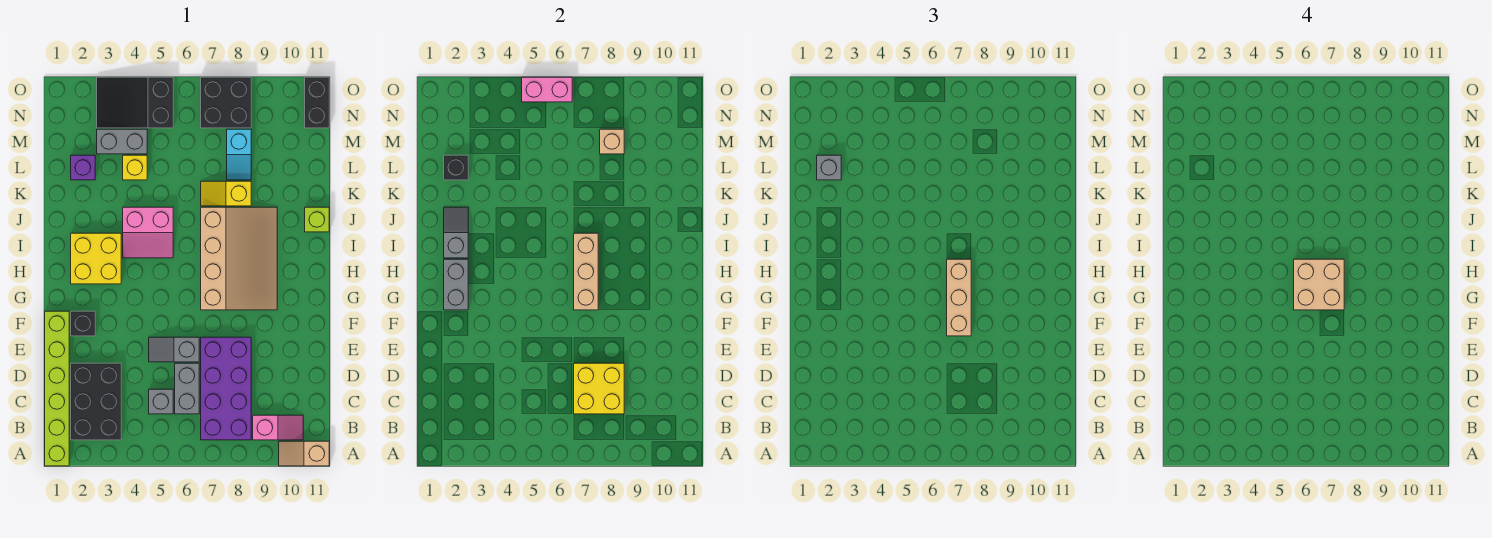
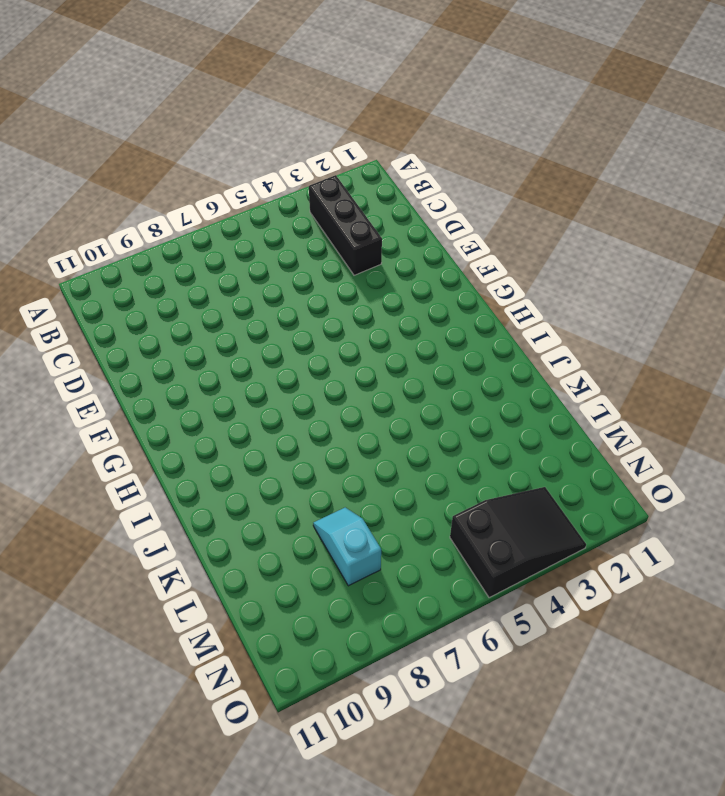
black 1x3 brick [309,175,382,275] -> black 2x3 brick [71,363,121,440]
none -> lime 1x6 brick [45,311,69,466]
none -> tan 1x2 slope [279,441,329,466]
none -> purple 2x4 brick [201,337,251,440]
none -> pink 1x2 slope [253,415,303,440]

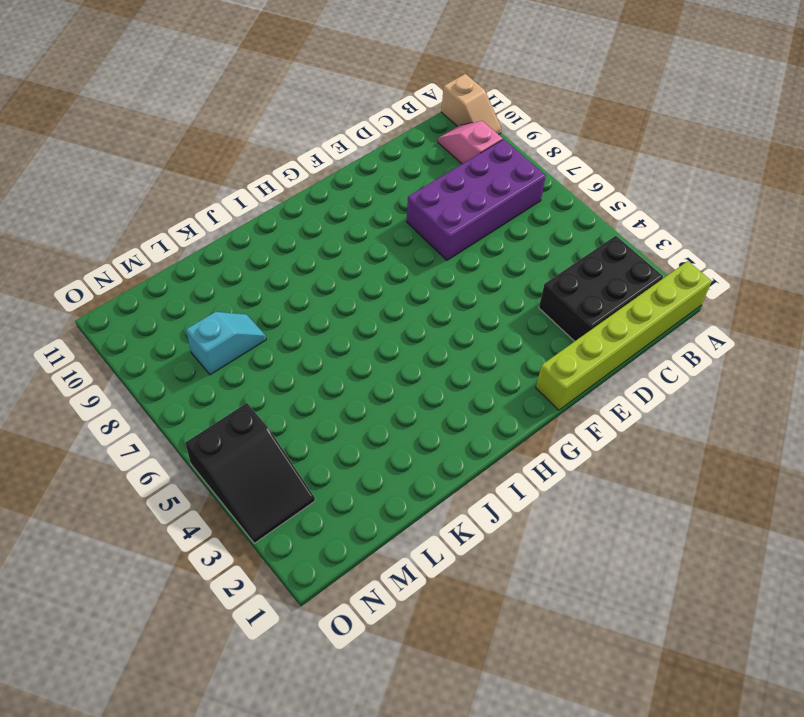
none -> grey 1x1 brick [149,389,173,414]
none -> grey 1x2 brick [175,363,199,414]
none -> grey 1x2 slope [149,337,199,362]
none -> black 1x1 brick [71,311,95,336]

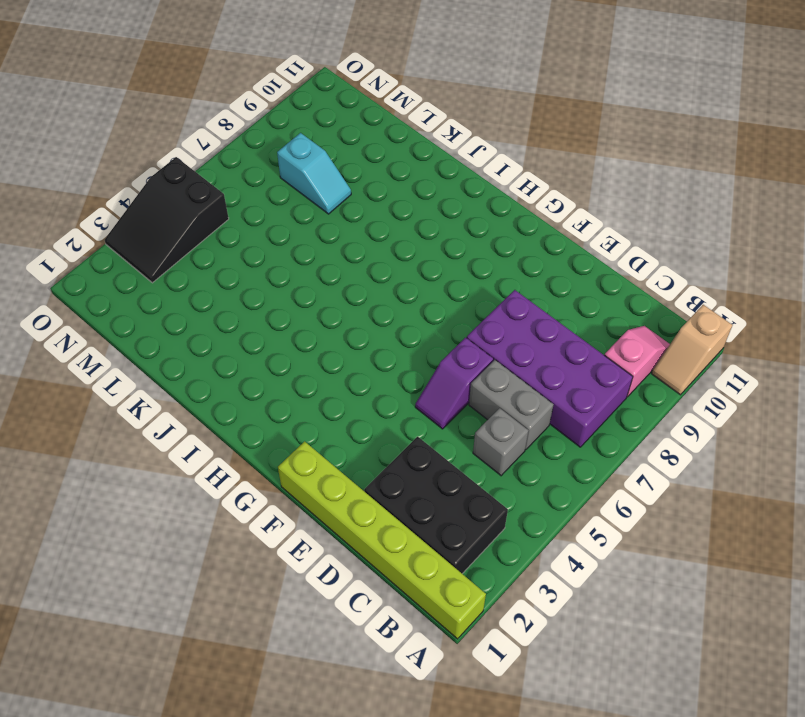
purple 1x2 slope [415,338,493,429] -> grey 1x2 slope [149,337,199,362]
none -> black 1x1 brick [71,311,95,336]
none -> tan 3x4 slope [201,207,277,310]
none -> yellow 2x2 brick [71,233,121,284]
none -> pink 2x2 slope [123,207,173,258]

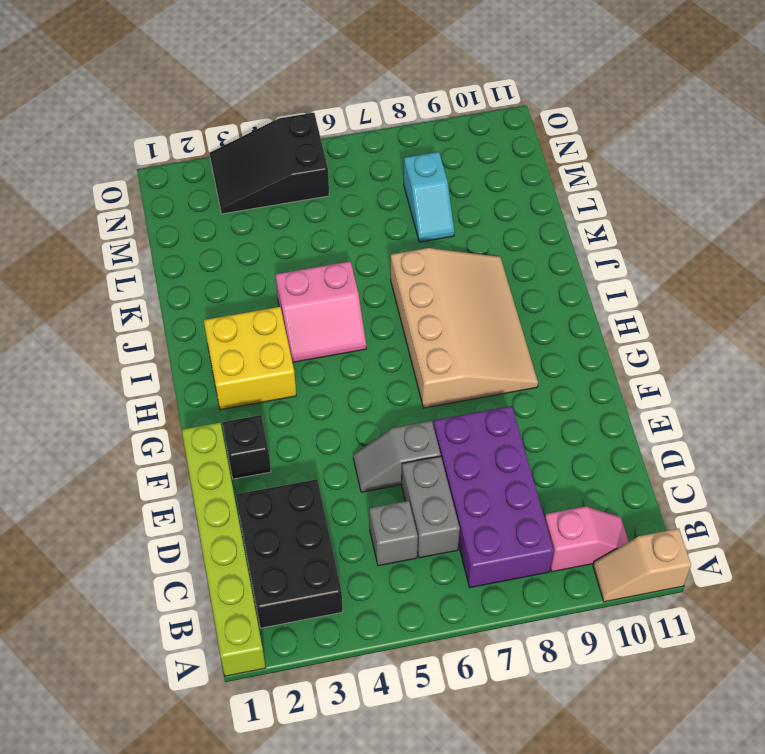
none -> lime 1x1 brick [305,207,329,232]
none -> yellow 1x2 slope [201,181,251,206]
none -> purple 1x1 brick [71,155,95,180]
none -> yellow 1x1 brick [123,155,147,180]

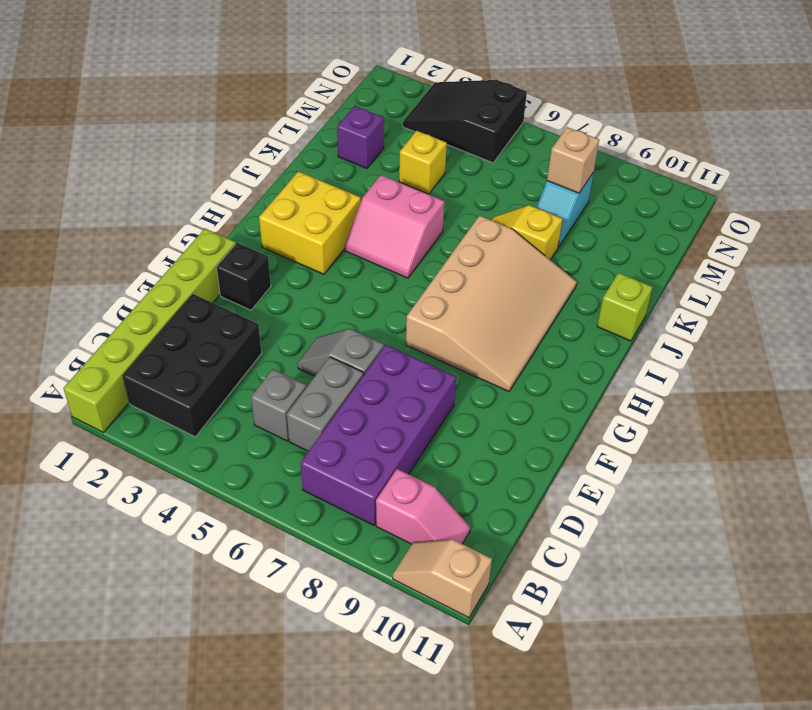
none -> grey 1x2 brick [97,129,147,154]
none -> black 2x2 brick [201,77,251,128]
none -> black 1x2 brick [305,77,329,128]
none -> yellow 2x2 brick [574,363,624,414]

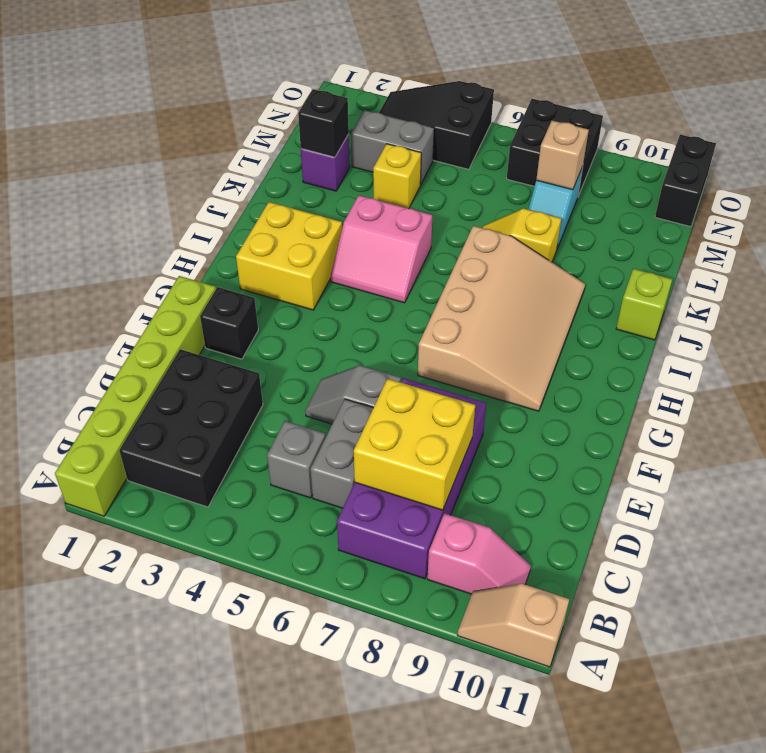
none -> grey 1x2 brick [444,259,468,310]
none -> tan 1x3 brick [574,233,598,310]
none -> grey 1x2 slope [444,207,468,258]
none -> pink 1x2 brick [522,77,572,102]

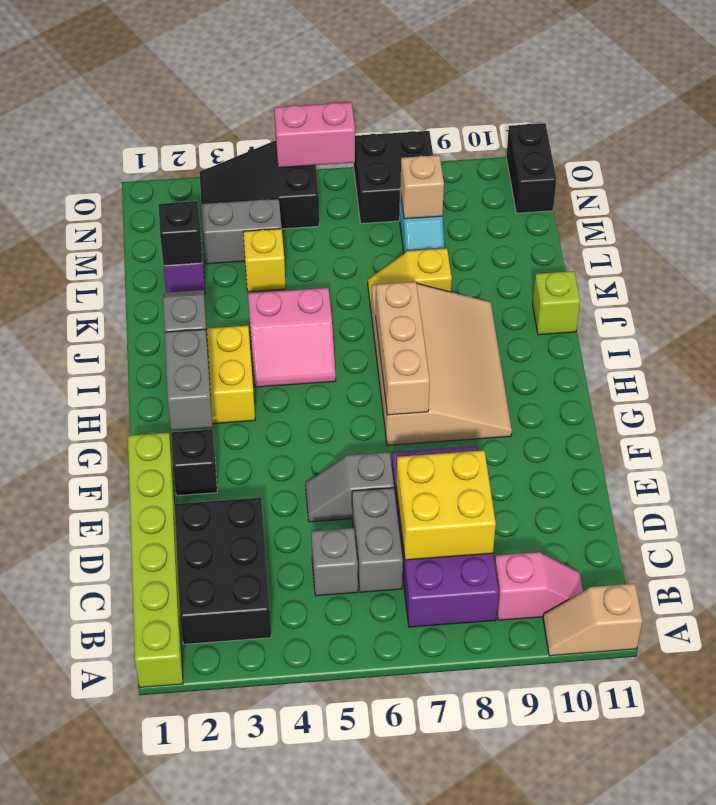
none -> tan 1x3 brick [947,259,971,336]
none -> grey 1x1 brick [817,155,841,180]
none -> tan 2x2 brick [1294,259,1344,310]

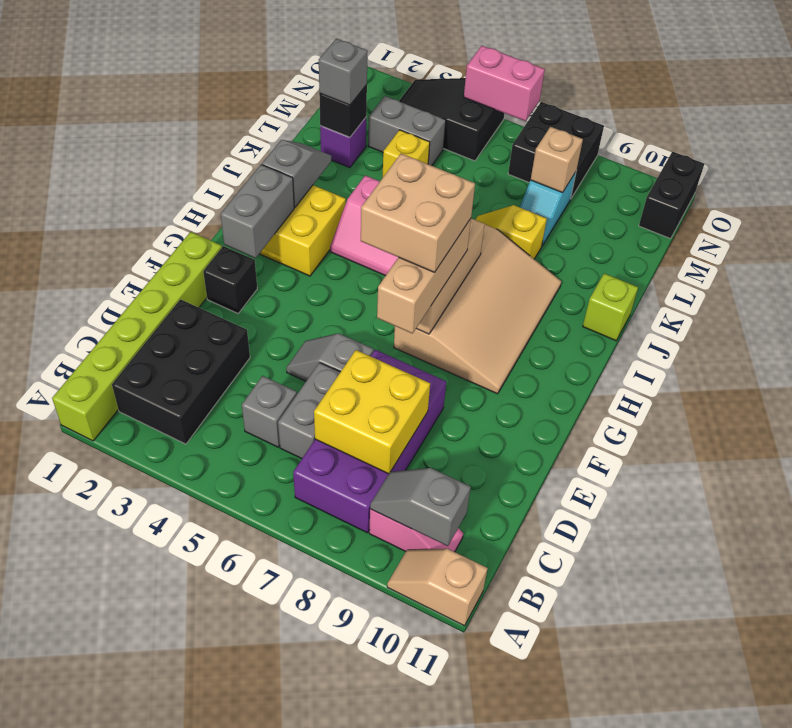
grey 1x2 slope [370,468,471,546] -> none

